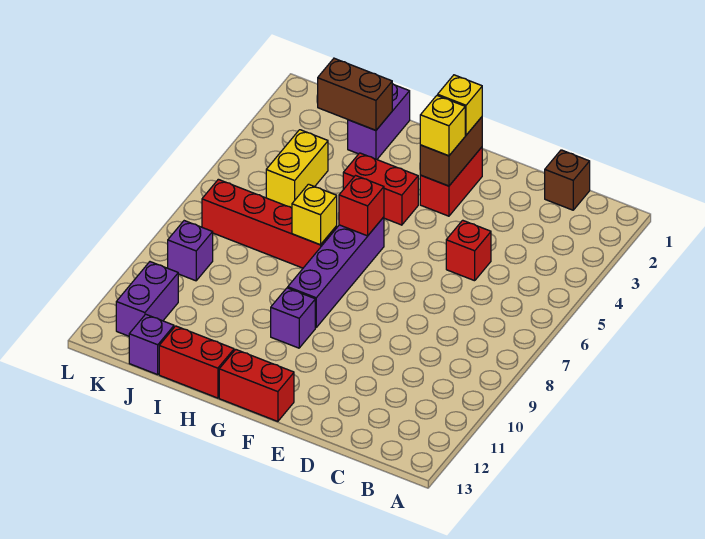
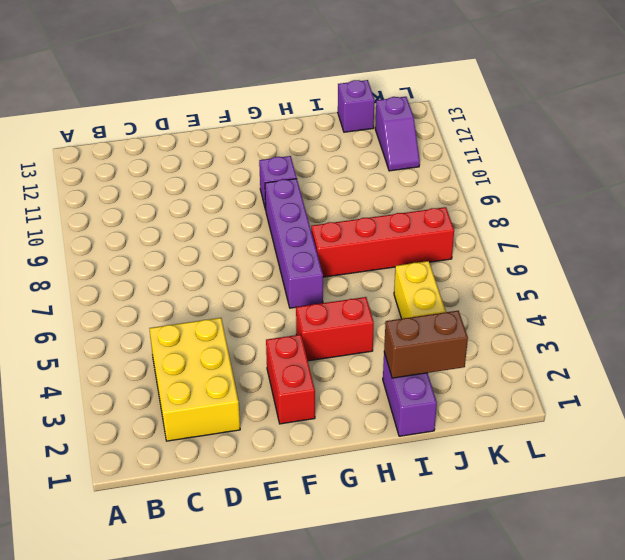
yellow 2x3 brick [149,318,240,441] -> none
purple 1x2 slope [375,97,420,171] -> purple 1x2 brick [116,262,178,336]
none -> brown 1x1 brick [545,150,590,210]
none -> red 1x1 brick [446,220,491,281]
none -> red 1x2 brick [219,349,294,421]

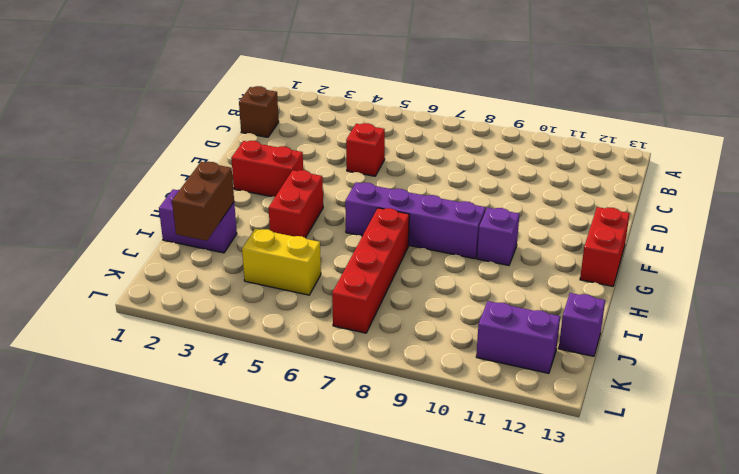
none -> red 1x2 brick [159,326,234,398]
none -> purple 1x1 brick [168,221,213,281]
none -> brown 1x2 brick [420,117,482,186]

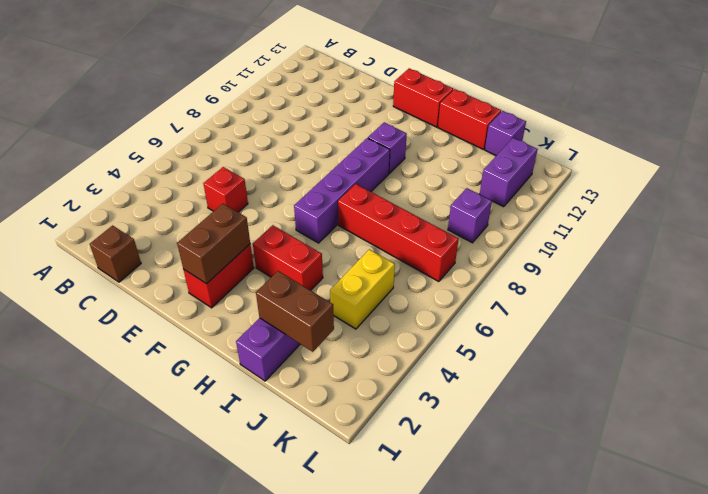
none -> red 1x1 brick [339,176,384,236]
none -> yellow 1x1 brick [292,184,337,245]
none -> yellow 1x1 brick [438,75,482,135]

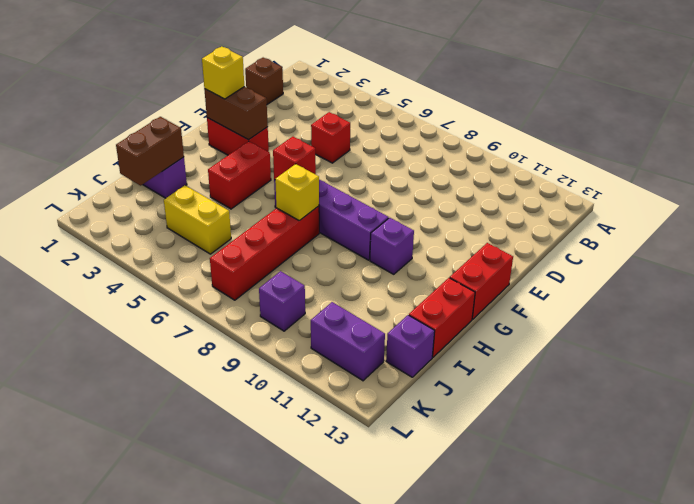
none -> yellow 1x1 brick [420,95,465,156]

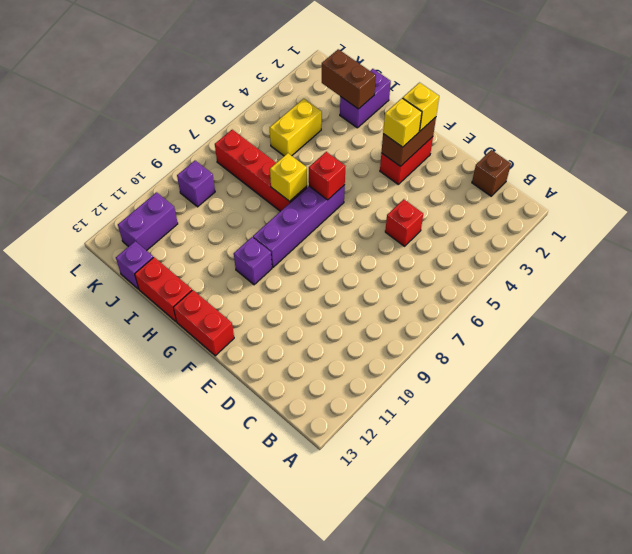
none -> red 1x2 brick [343,153,418,225]

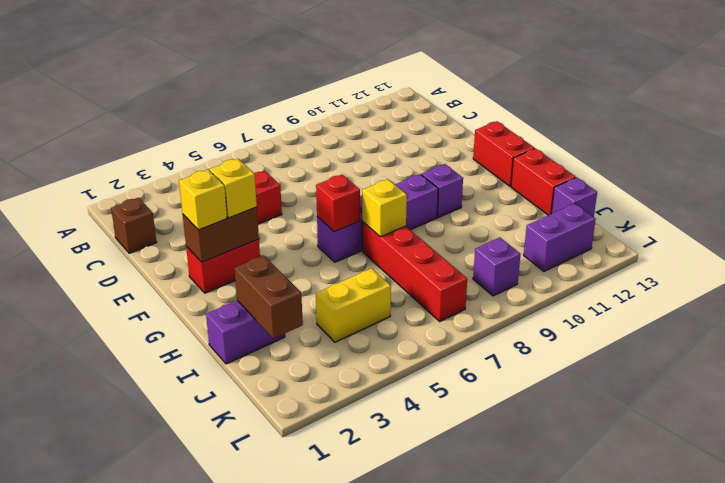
none -> red 1x2 brick [343,153,418,225]

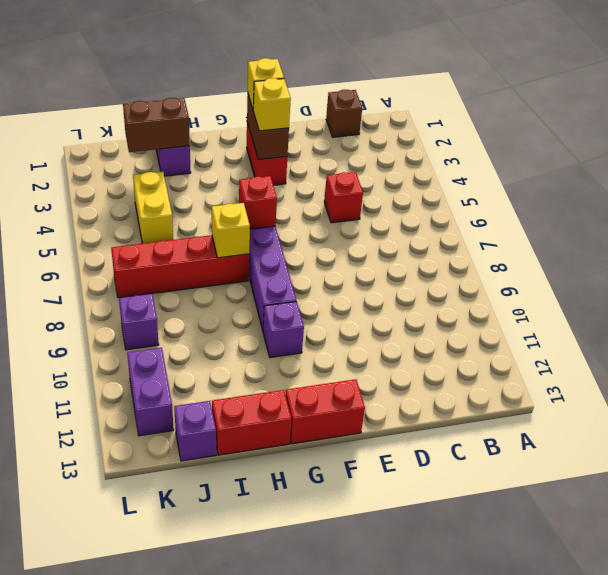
none -> red 1x2 brick [343,153,418,225]

